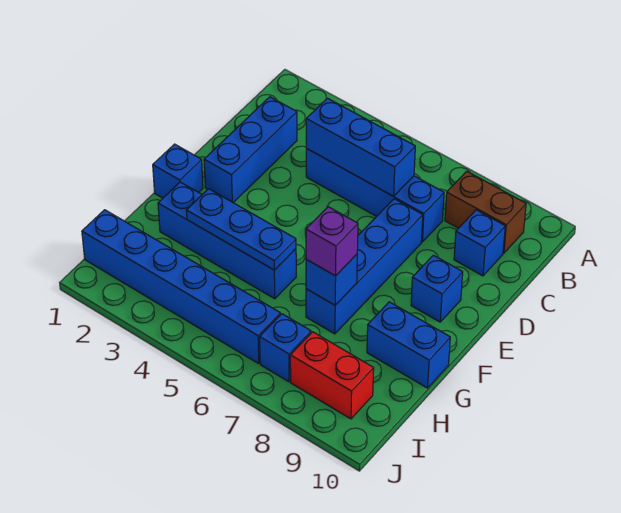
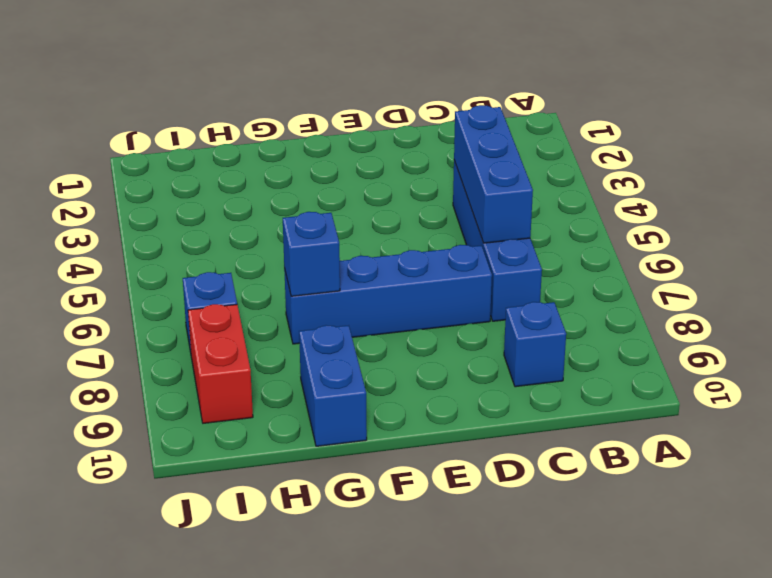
none -> brown 1x2 brick [445,171,526,253]
none -> blue 1x3 brick [204,97,297,203]
none -> blue 1x1 brick [411,255,463,322]

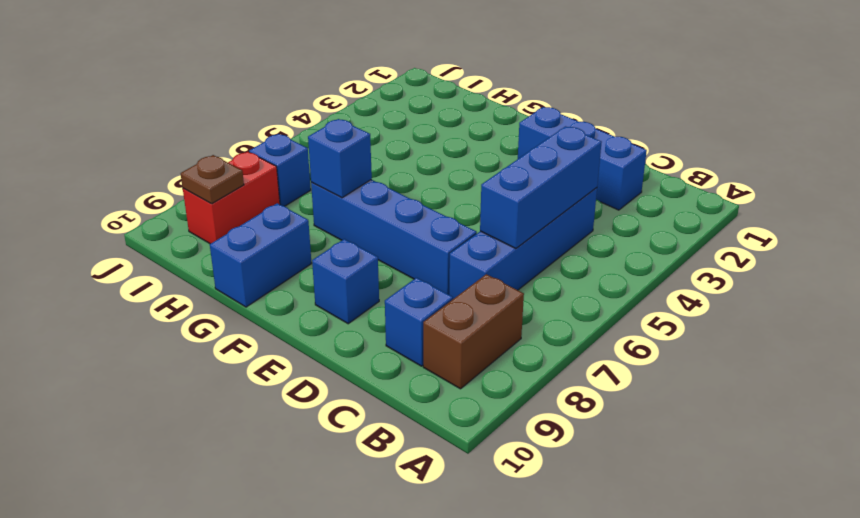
brown 1x1 plate [181,155,244,204] -> none
none -> blue 1x1 brick [153,144,203,198]
none -> blue 1x4 brick [158,182,296,299]
none -> blue 1x6 brick [82,210,280,364]

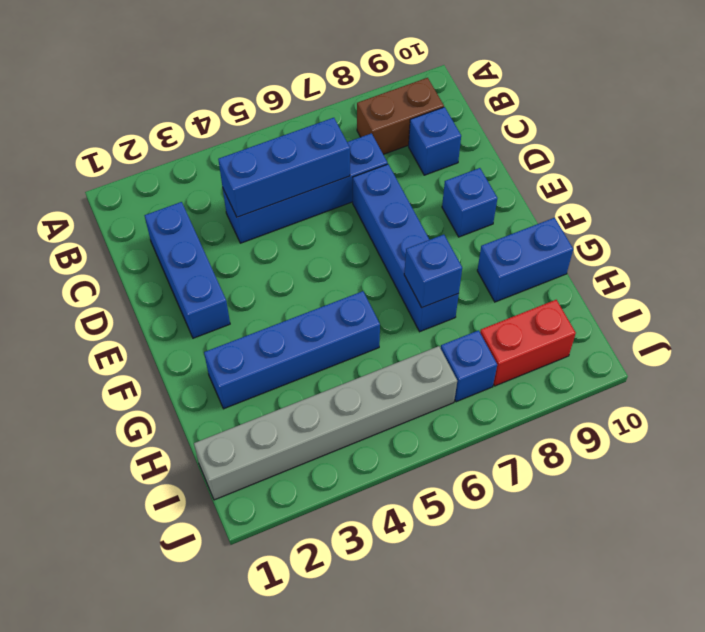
grey 1x6 brick [194,346,457,500] -> blue 1x6 brick [82,210,280,364]
none -> blue 1x1 brick [153,144,203,198]
none -> blue 1x3 plate [186,189,296,270]
none -> purple 1x1 brick [306,207,358,276]

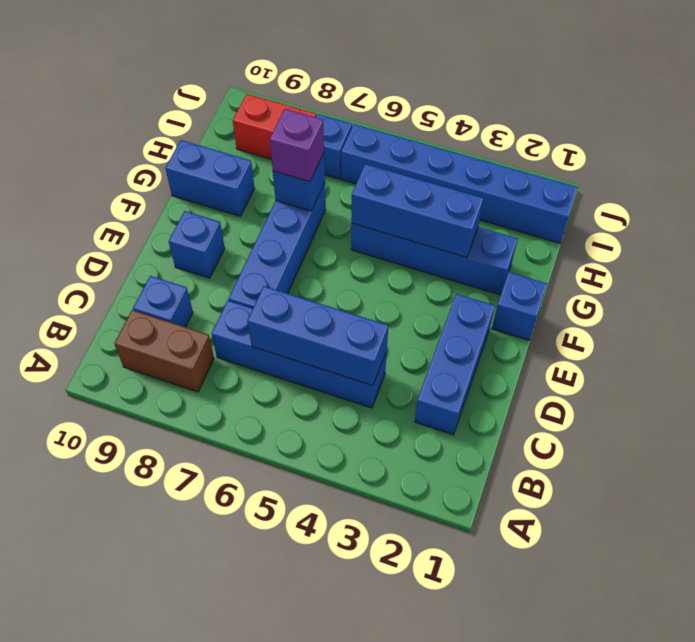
blue 1x3 brick [351,164,483,257] -> blue 1x3 plate [186,189,296,270]

